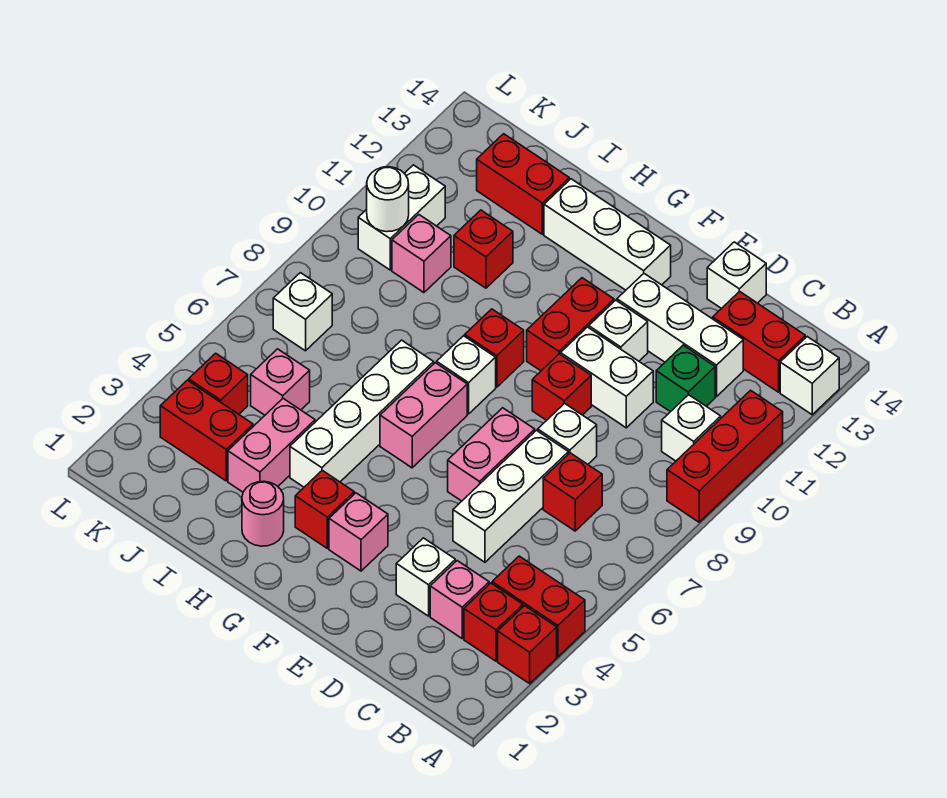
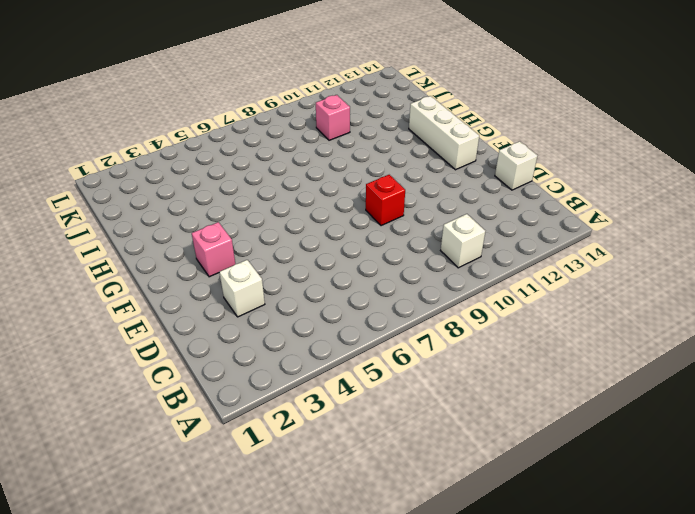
none -> red 1x1 brick [498,606,557,684]
none -> red 1x2 brick [492,556,585,657]
none -> red 1x3 brick [667,390,783,522]
none -> white 1x1 brick [780,337,839,415]

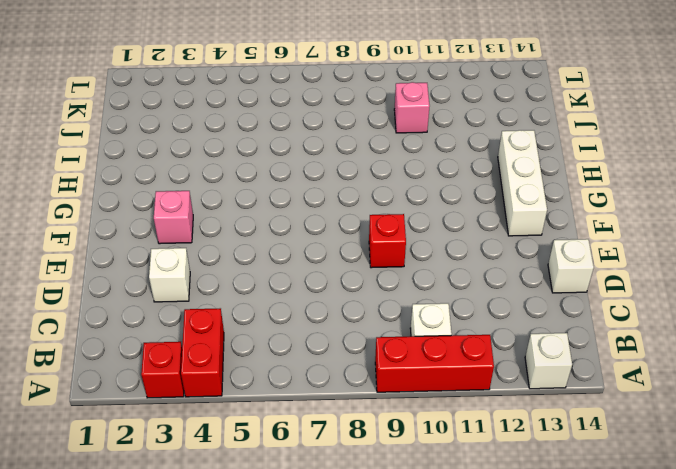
none -> red 1x1 brick [464,583,523,661]
none -> red 1x2 brick [713,291,805,392]
none -> pink 1x1 brick [430,561,489,638]
none -> red 1x1 brick [543,453,602,531]

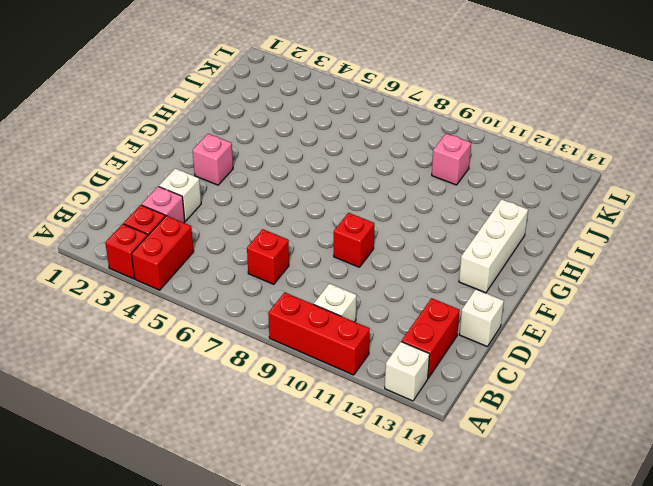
none -> green 1x1 brick [656,345,715,412]
none -> white 1x3 brick [617,274,743,397]
none -> white 1x3 brick [453,430,568,562]
none -> white 1x1 brick [538,403,597,464]

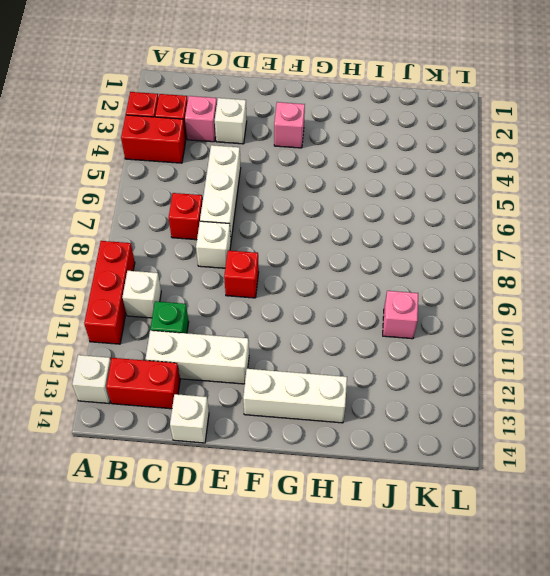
none -> white 1x2 brick [561,327,653,428]
none -> pink 1x2 brick [448,408,535,501]
none -> white 1x1 brick [589,300,648,361]
none -> red 1x2 brick [527,278,614,371]

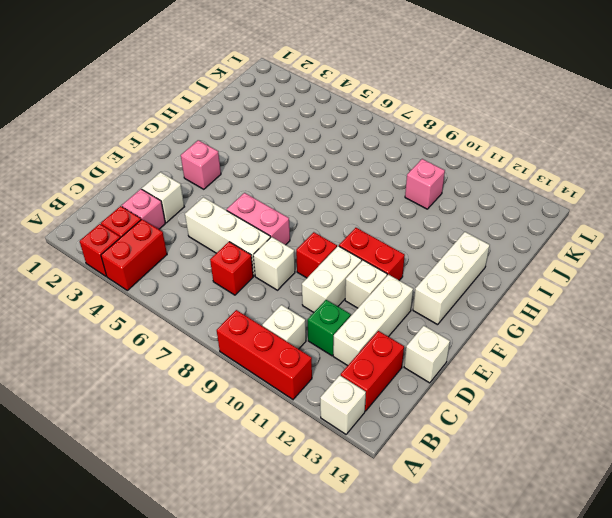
none -> red 1x1 brick [295,470,354,548]
none -> pink 1x2 brick [380,363,467,468]
none -> white 1x1 brick [437,336,496,414]
none -> red 1x1 brick [465,309,524,387]

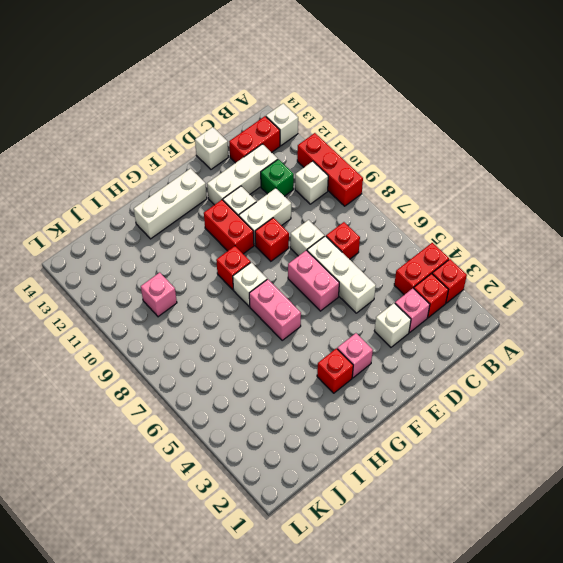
none -> pink 1x1 round brick [242,481,284,546]
none -> white 1x4 brick [290,340,434,487]
none -> pink 1x2 brick [228,399,315,492]
none -> red 1x1 brick [454,210,513,288]

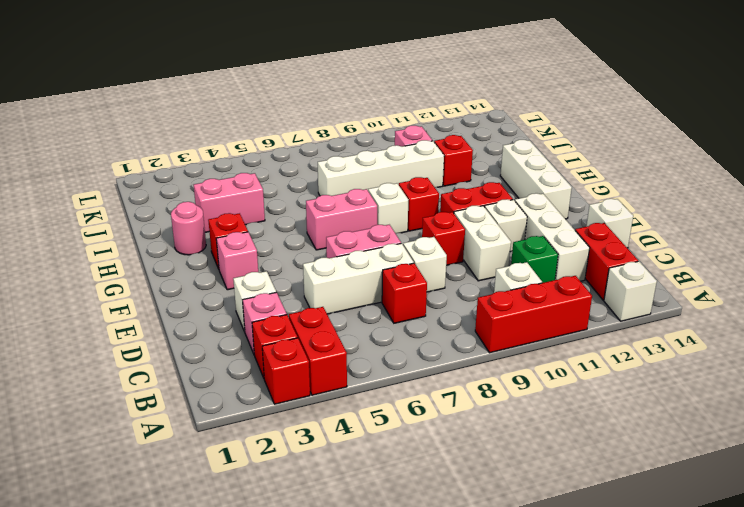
white 1x4 brick [318,140,444,196] -> white 1x4 brick moved to [290,340,434,487]
none -> red 1x2 brick [477,134,569,234]
none -> red 1x2 brick [160,380,253,481]
none -> pink 1x1 brick [251,349,310,415]
none -> red 1x1 brick [189,353,248,414]

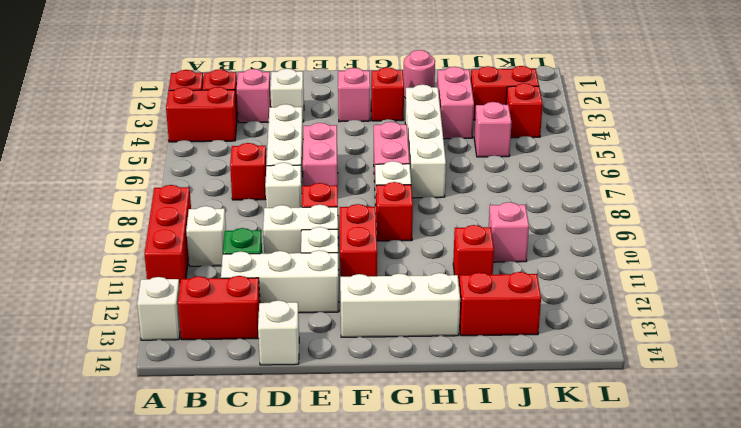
none -> white 1x1 brick [273,273,332,351]
none -> white 1x2 brick [358,165,445,270]
none -> white 1x1 round brick [367,167,409,232]

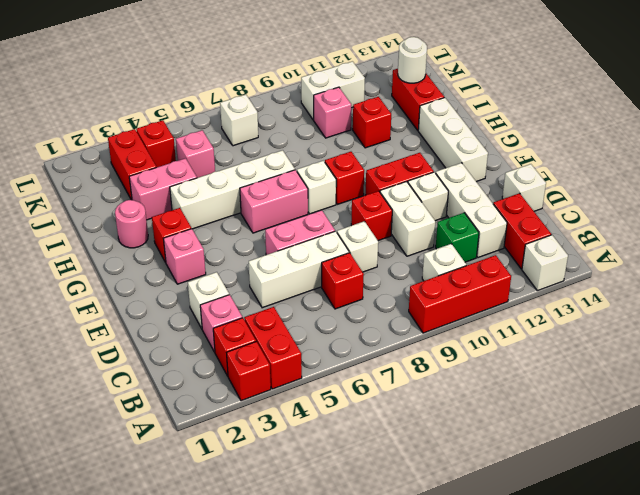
white 1x1 round brick [398,37,427,83] -> white 1x1 round brick moved to [367,167,409,232]

